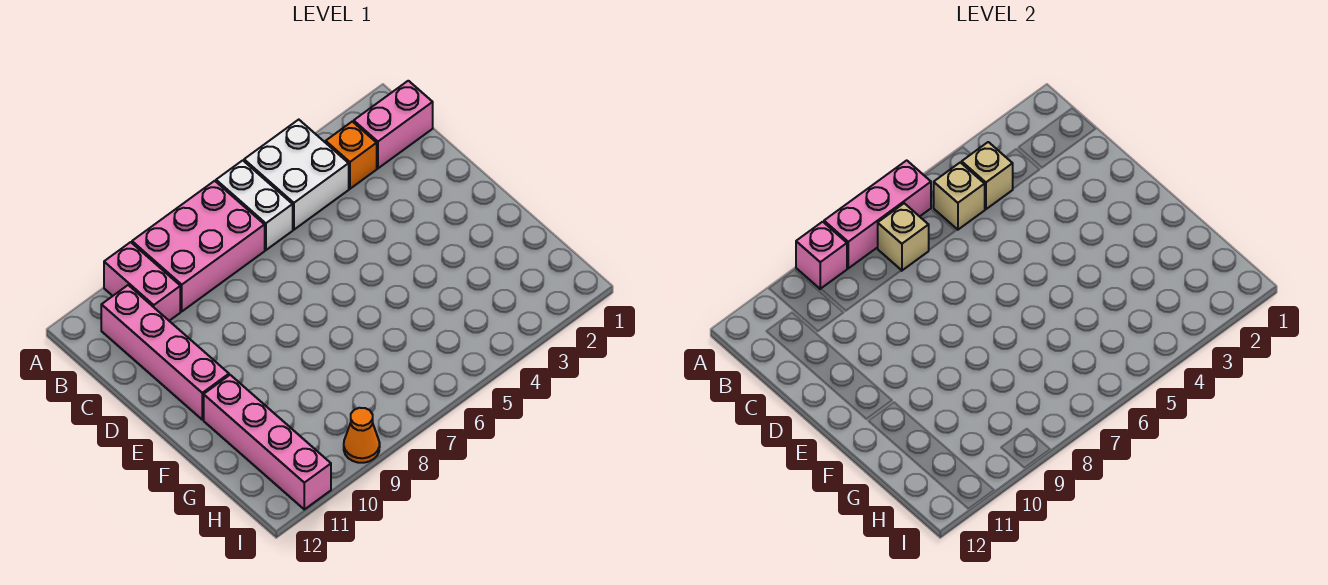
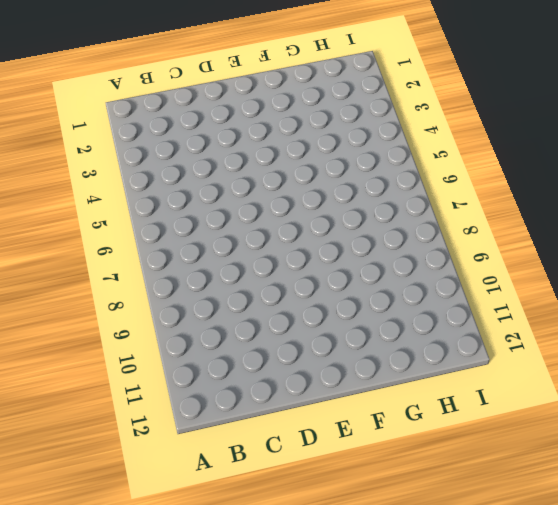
none -> white 2x2 brick [244,120,349,230]
none -> white 1x2 brick [216,160,293,250]
none -> pink 2x3 brick [132,181,265,311]

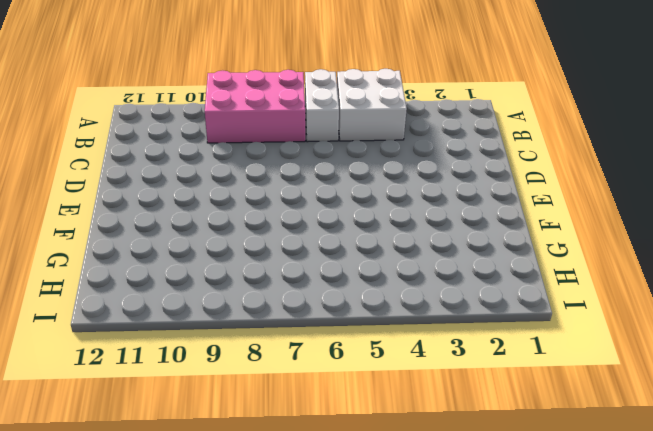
none -> pink 1x2 brick [104,242,180,321]
none -> pink 1x2 brick [354,81,433,168]
none -> orange 1x1 brick [326,121,377,189]

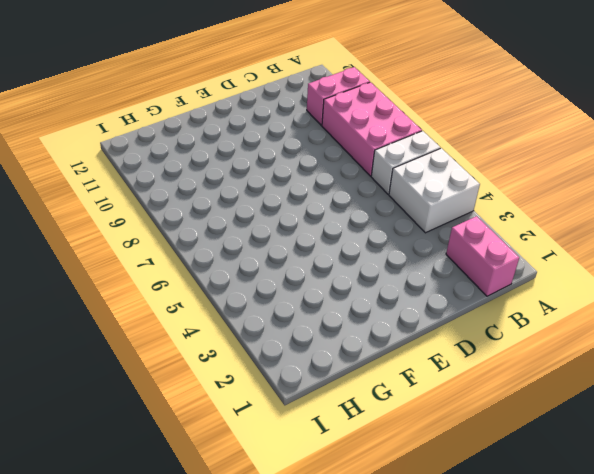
none -> orange 1x1 brick [326,121,377,189]
none -> pink 1x4 brick [101,285,229,420]
none -> pink 1x4 brick [204,375,331,509]

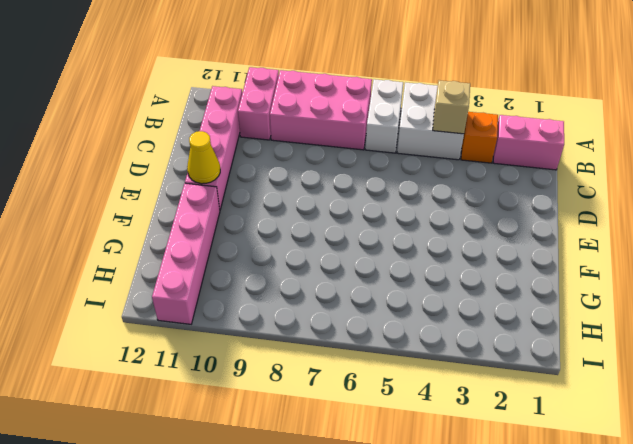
yellow 1x1 cone [187,131,220,184] -> none
none -> orange 1x1 cone [344,408,380,463]
none -> pink 1x3 brick [824,160,931,268]
none -> pink 1x1 brick [796,222,847,289]

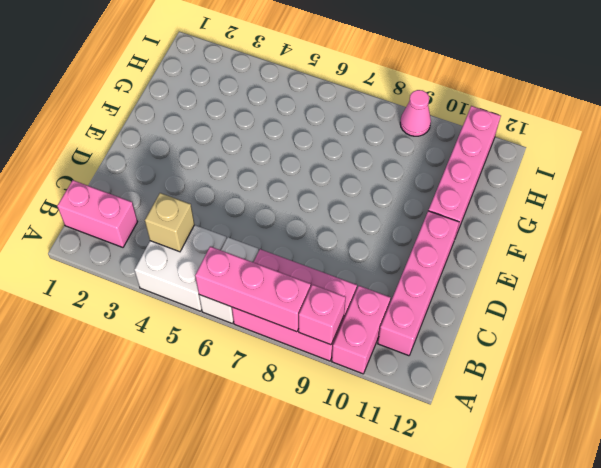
pink 1x1 cone [400,90,431,136] -> orange 1x1 cone [344,408,380,463]
none -> orange 1x1 brick [326,121,377,189]
none -> tan 1x1 brick [934,162,985,230]
none -> tan 1x1 brick [878,203,929,271]

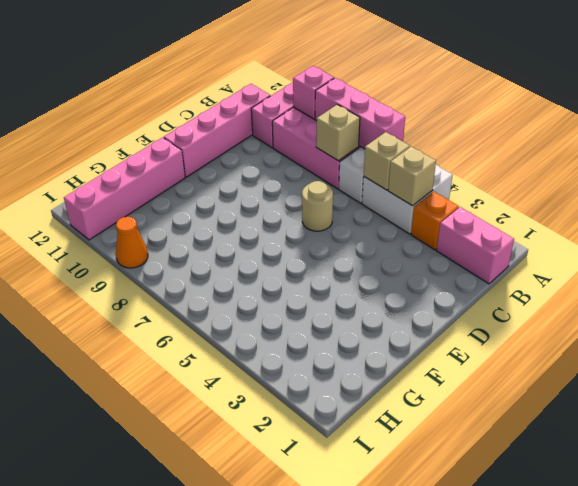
tan 1x1 round brick [302,181,333,231] -> none

